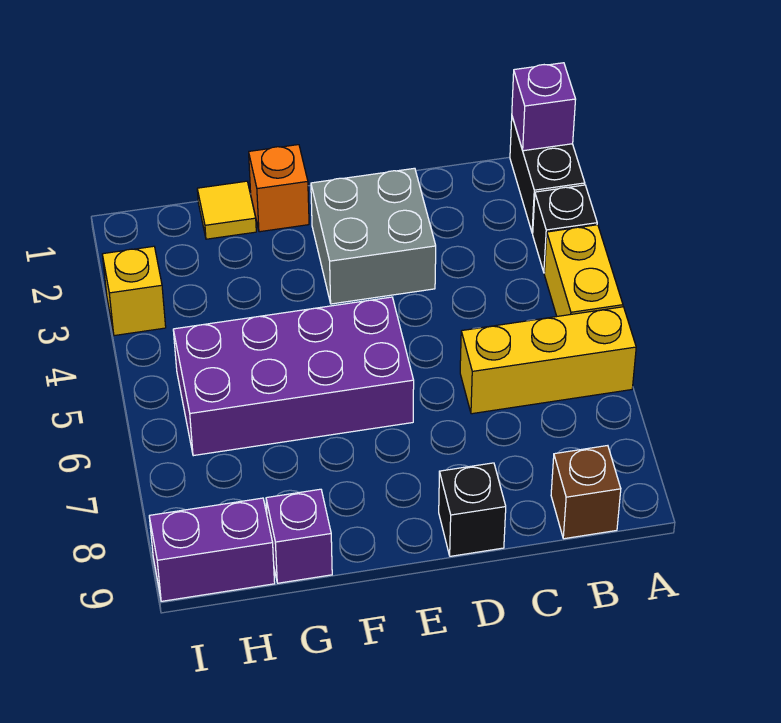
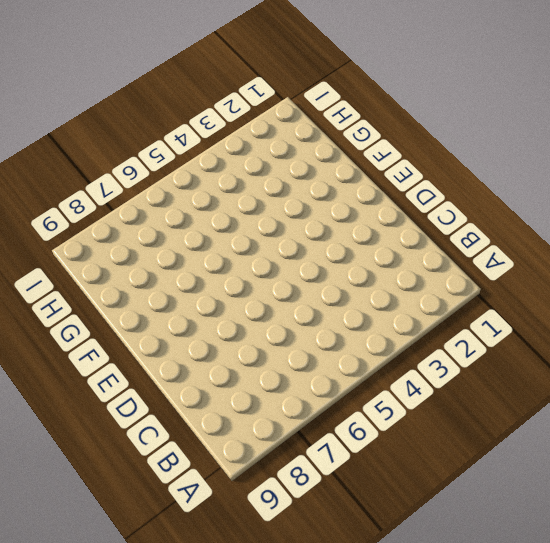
none -> black 1x2 brick [510,117,585,233]
none -> black 1x1 brick [533,185,597,273]
none -> yellow 1x2 brick [544,225,623,316]

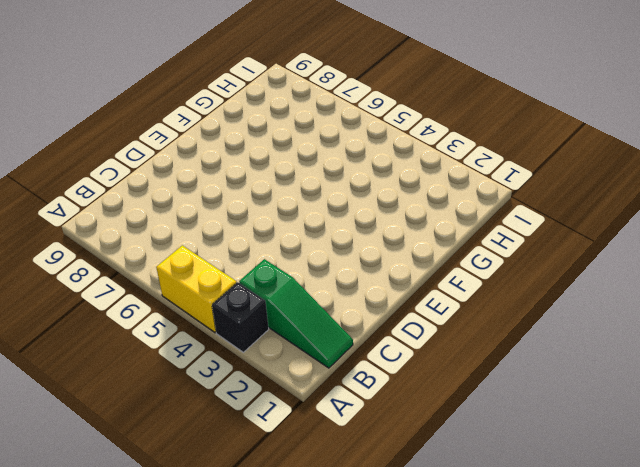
green 1x3 slope [239,259,353,368] -> none
none -> black 1x2 brick [510,117,585,233]
none -> yellow 1x3 brick [460,307,636,414]
none -> brown 1x1 brick [551,446,621,539]

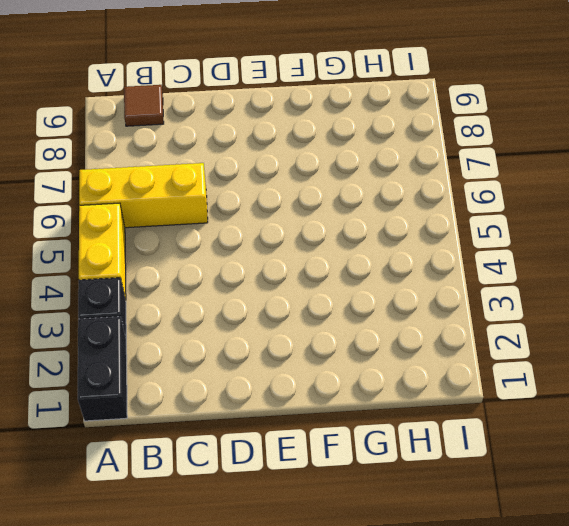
brown 1x1 tile [124,85,164,126] -> brown 1x1 brick [551,446,621,539]
none -> grey 2x2 brick [311,168,436,304]
none -> black 1x1 brick [439,463,506,556]
none -> purple 2x4 brick [173,297,414,456]

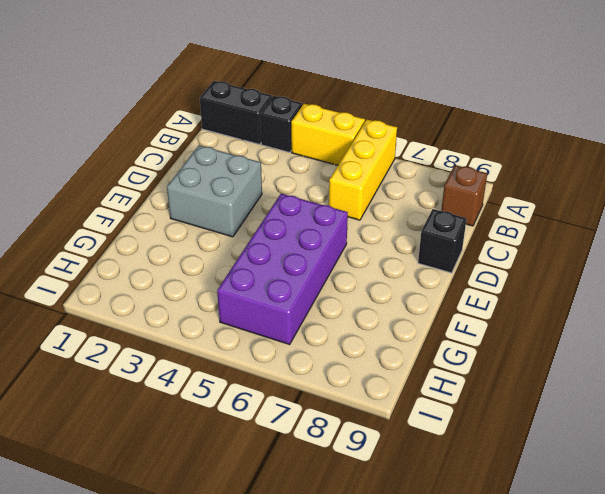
none -> orange 1x1 brick [249,145,309,232]
none -> yellow 1x1 tile [197,181,256,239]
none -> purple 1x1 brick [266,489,332,583]

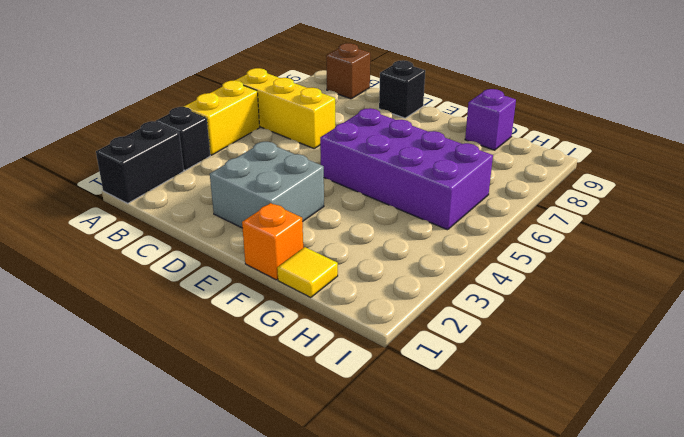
none -> purple 1x2 brick [149,498,275,601]
none -> yellow 1x1 brick [102,246,166,336]
none -> purple 1x1 brick [512,63,576,151]

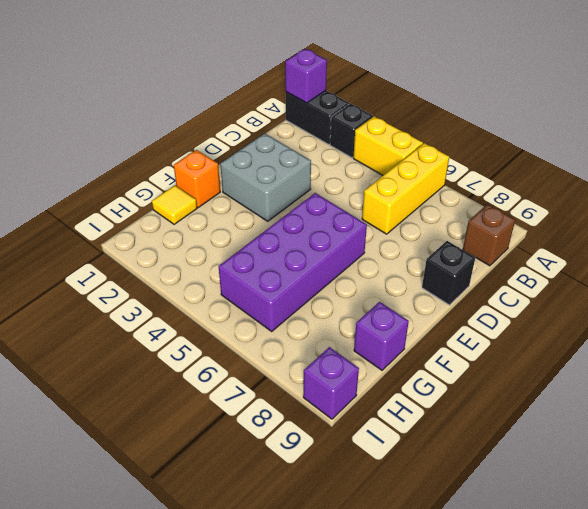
purple 1x1 brick [303,347,359,419] -> purple 1x2 brick [149,498,275,601]
none -> yellow 1x1 brick [102,246,166,336]

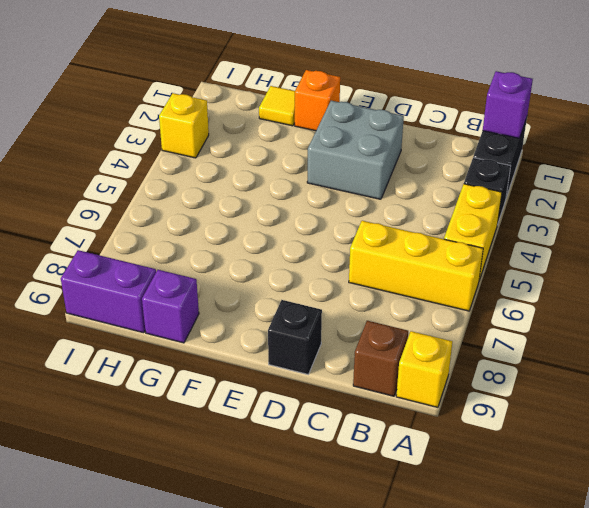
yellow 1x1 brick [396,331,452,407] -> none
none -> purple 2x4 brick [173,297,414,456]

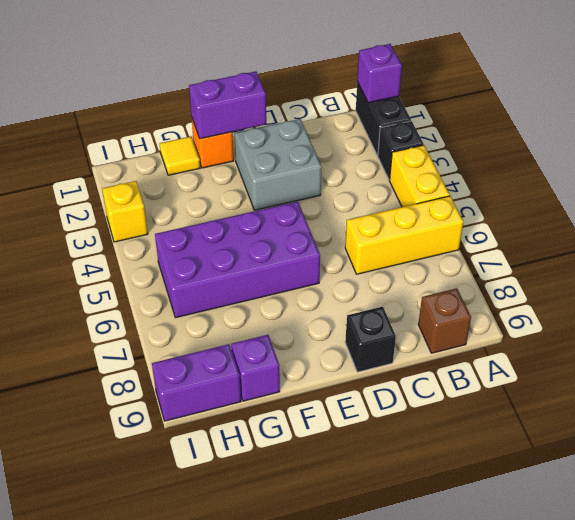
purple 1x2 brick [189,71,266,139] -> none

